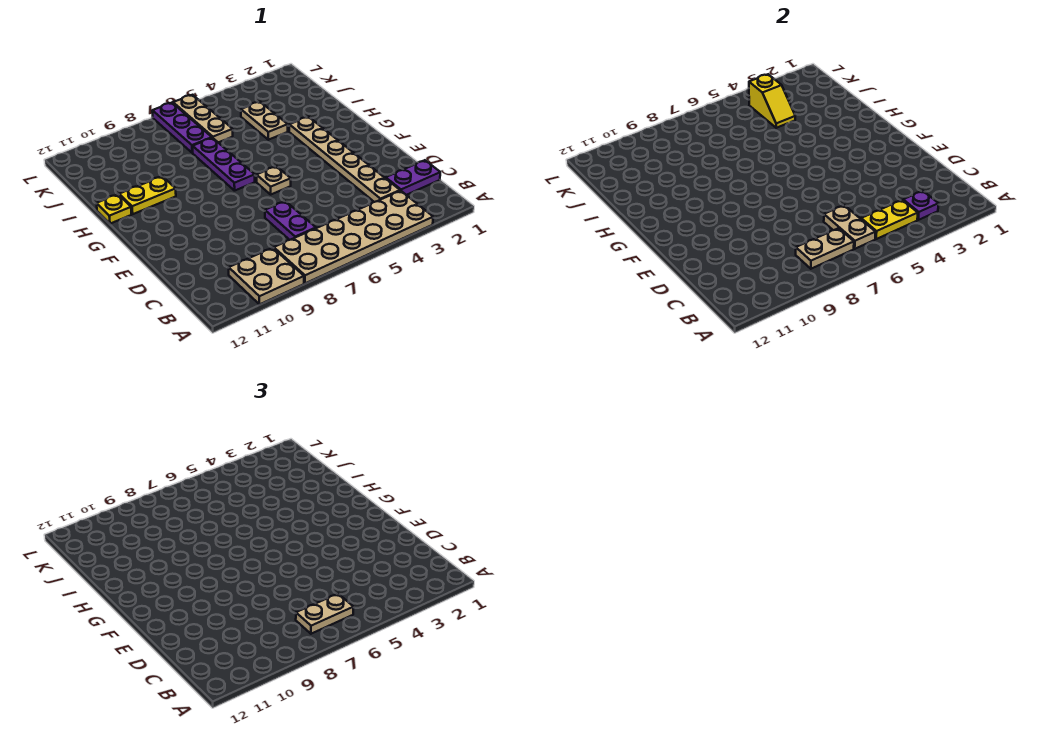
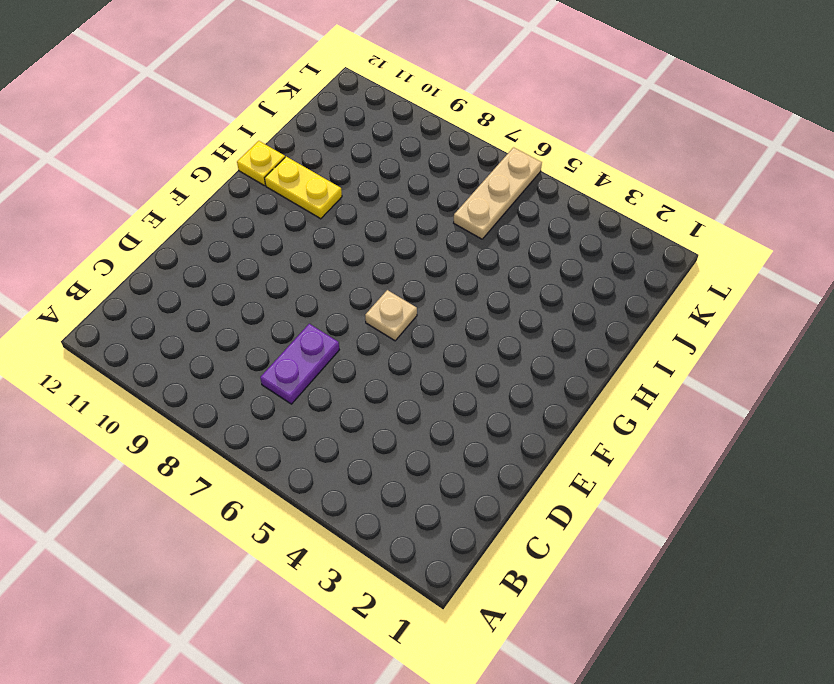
none -> tan 2x6 plate [274,191,433,283]
none -> tan 2x2 plate [229,248,304,304]
none -> purple 1x2 plate [386,160,440,195]

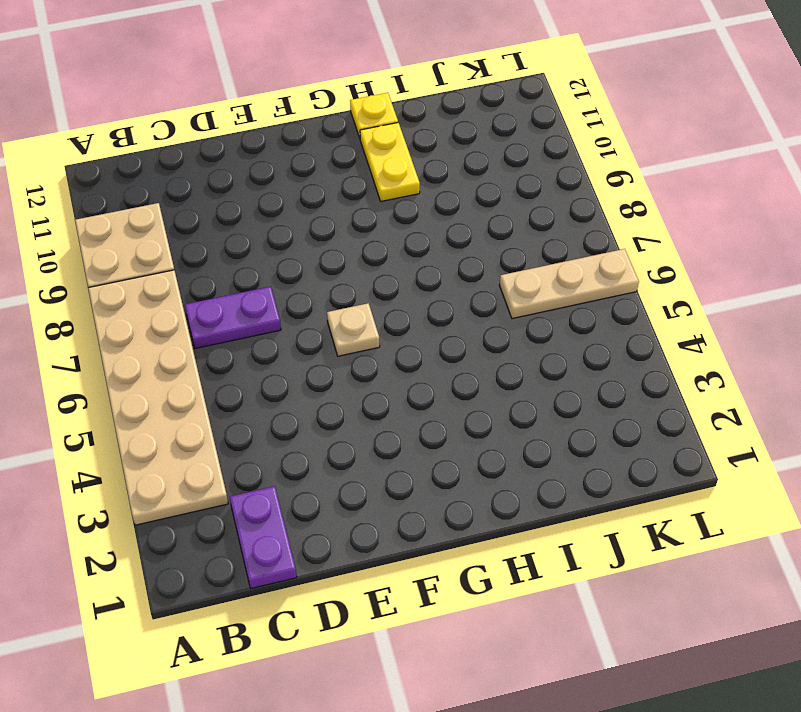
none -> tan 1x6 plate [289,117,400,202]
none -> purple 1x3 plate [193,138,255,191]
none -> tan 1x2 plate [241,102,288,140]

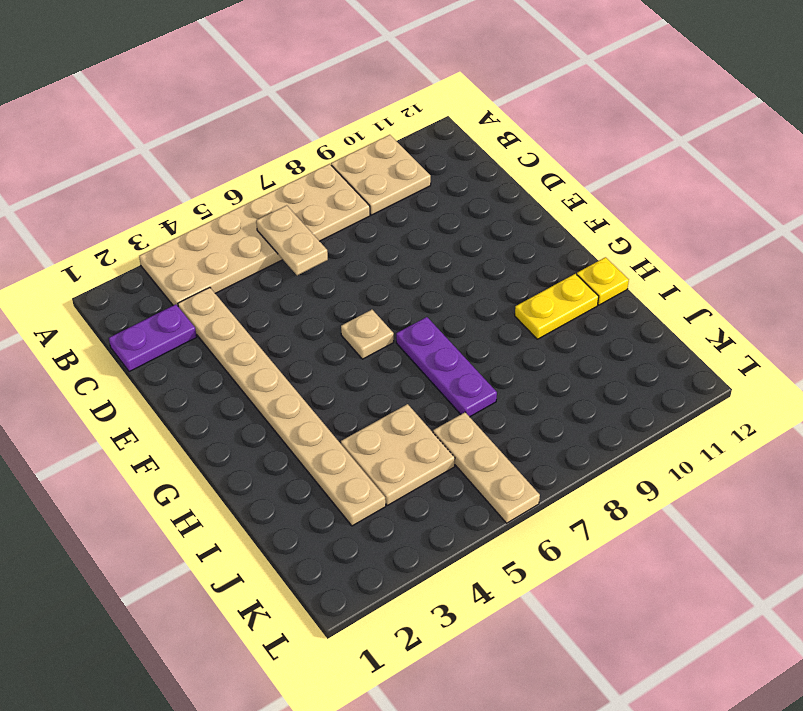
tan 1x8 plate [178,288,386,526] -> tan 1x6 plate [289,117,400,202]
tan 2x2 plate [341,404,455,505] -> tan 1x2 plate [241,102,288,140]
none -> purple 1x2 plate [265,201,316,240]
none -> purple 1x3 plate [152,103,212,153]
none -> purple 1x1 plate [903,191,938,220]

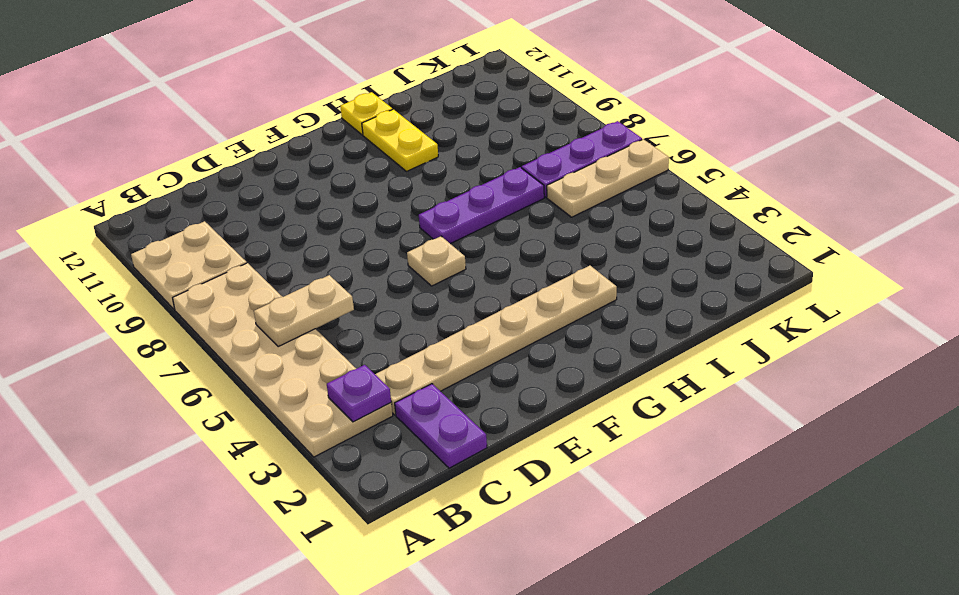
none -> purple 1x2 plate [265,201,316,240]
none -> tan 1x2 plate [241,102,288,140]
none -> yellow 1x2 plate [861,200,918,239]

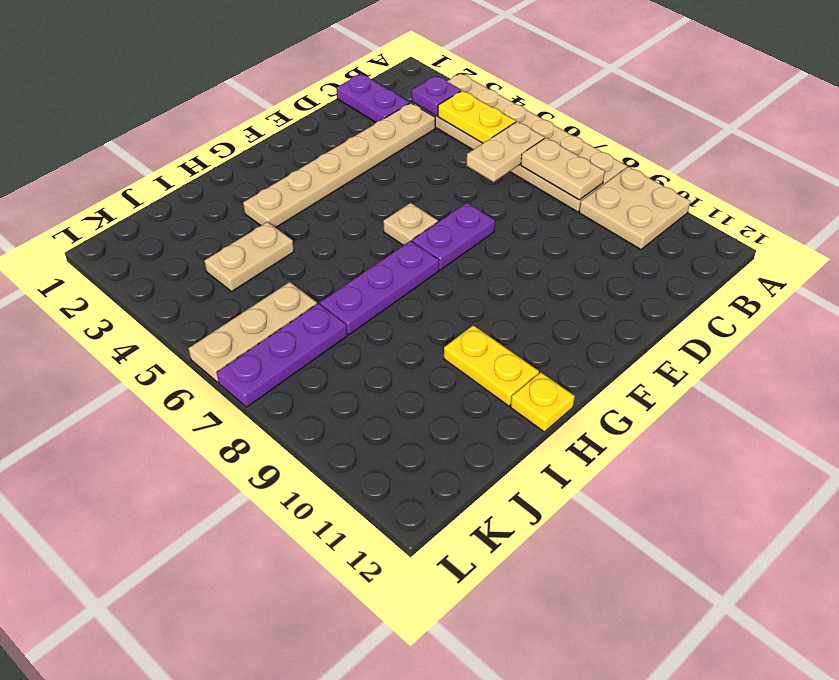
purple 1x2 plate [412,203,495,270] -> purple 1x2 plate moved to [265,201,316,240]
none -> yellow 1x2 slope [749,74,795,128]
none -> tan 1x2 plate [296,594,354,634]

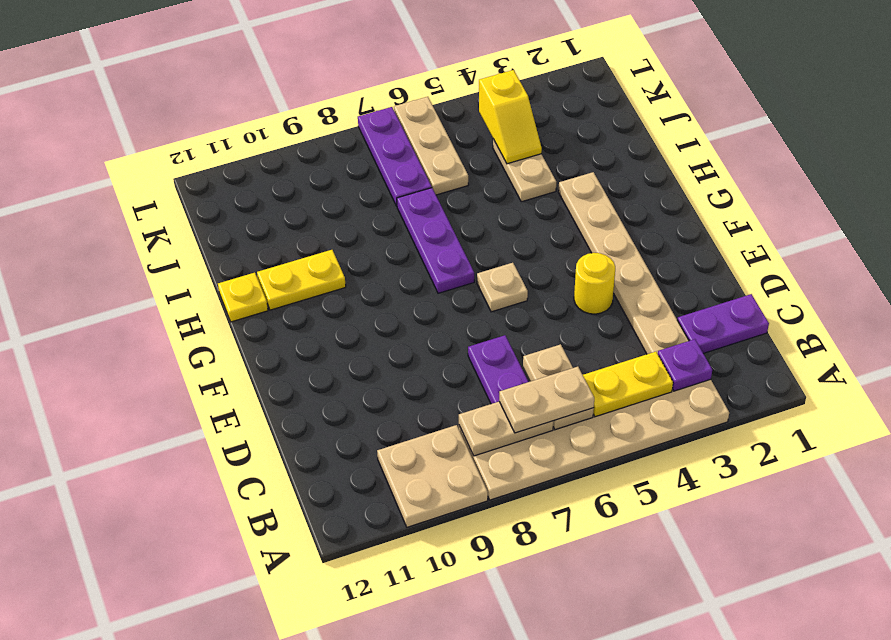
yellow 1x1 round brick [574,253,615,314] -> none

